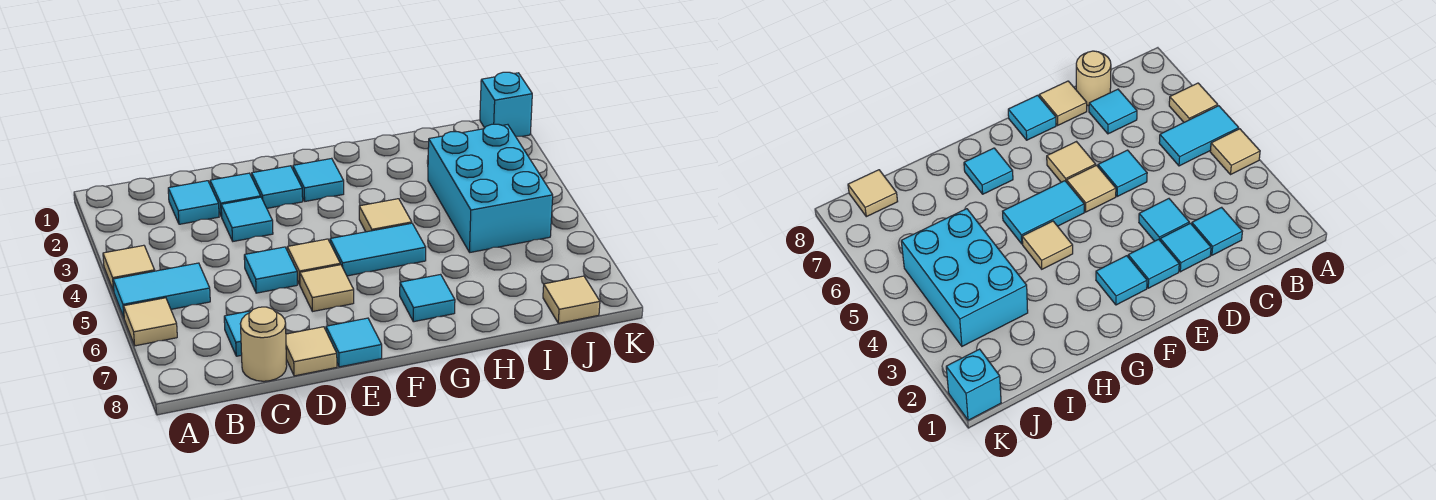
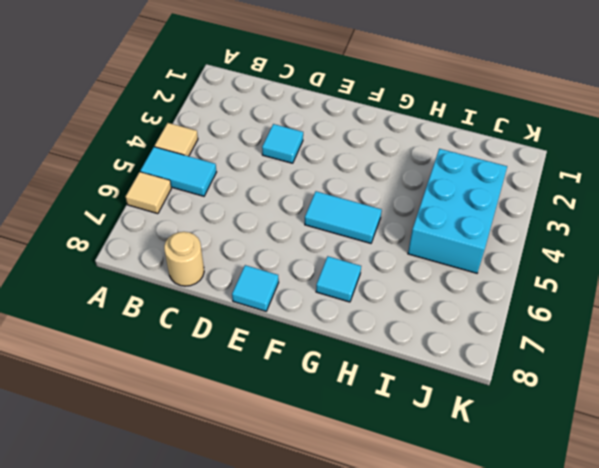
none -> cyan 1x1 tile [168,181,219,224]
none -> cyan 1x1 tile [224,311,251,356]
none -> cyan 1x1 tile [210,173,261,217]

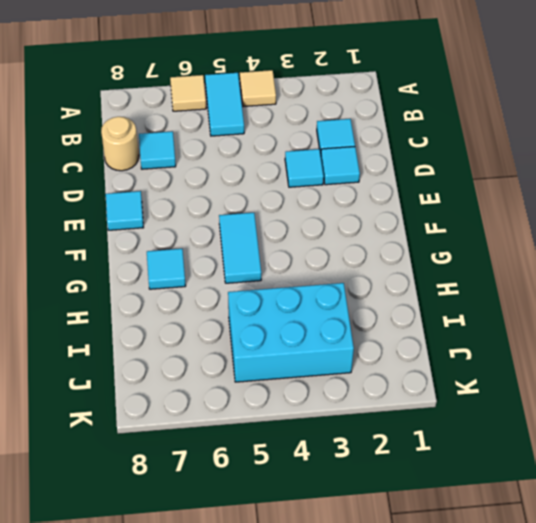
none -> cyan 1x1 tile [244,247,297,293]
none -> tan 1x1 tile [286,327,337,376]
none -> cyan 1x1 tile [252,166,303,208]

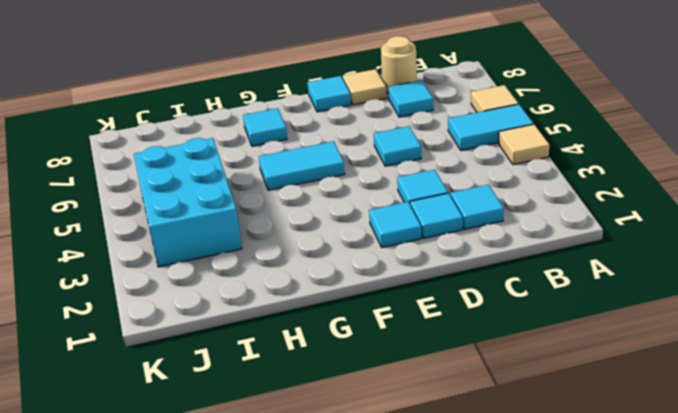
none -> tan 1x1 tile [287,239,340,285]
none -> tan 1x1 tile [300,265,354,312]
none -> cyan 1x1 tile [293,158,344,201]

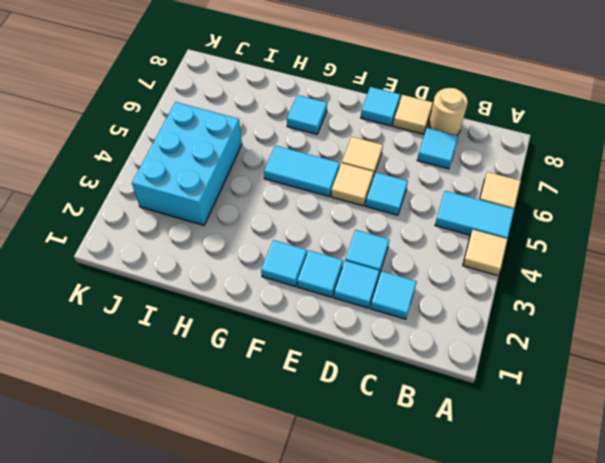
none -> tan 1x1 tile [359,199,412,232]
none -> tan 1x1 tile [543,276,600,323]
none -> cyan 1x1 brick [480,72,532,136]

